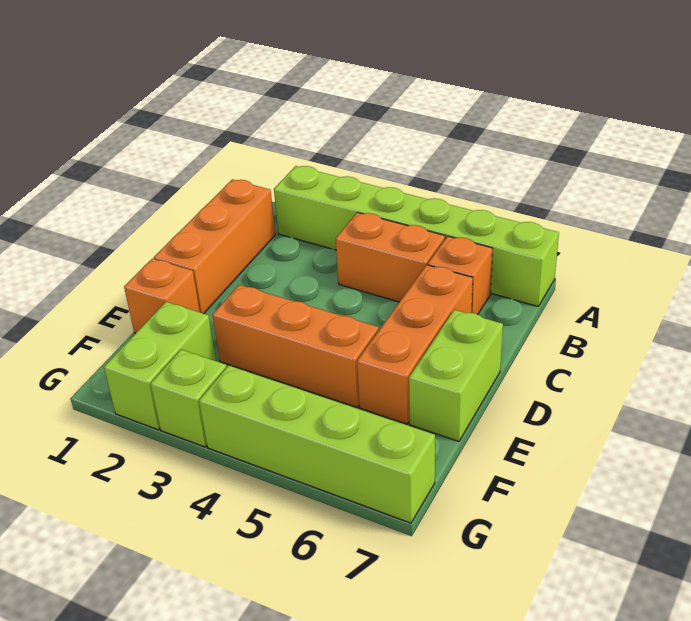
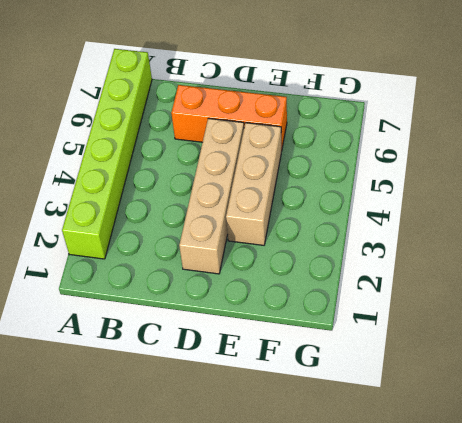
tan 1x4 brick [179,118,244,274] -> none
tan 1x3 brick [226,123,281,245] -> orange 1x3 brick [212,285,379,407]
none -> orange 1x3 brick [154,179,275,314]
none -> orange 1x2 brick [336,212,445,302]

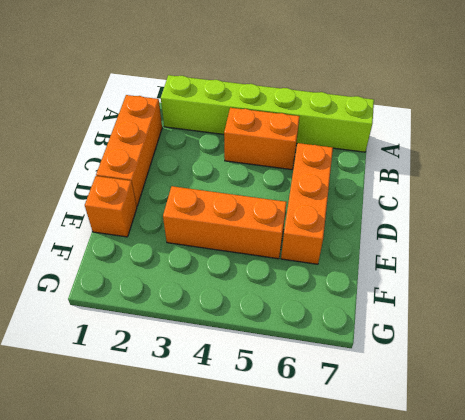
none -> orange 1x1 brick [428,236,493,315]
none -> lime 1x2 brick [409,310,503,441]

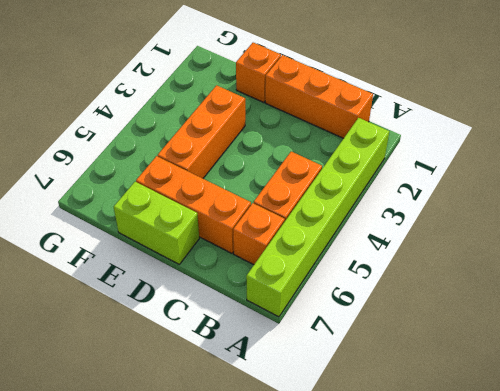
none -> lime 1x2 brick [104,302,216,430]
none -> lime 1x1 brick [151,350,227,447]

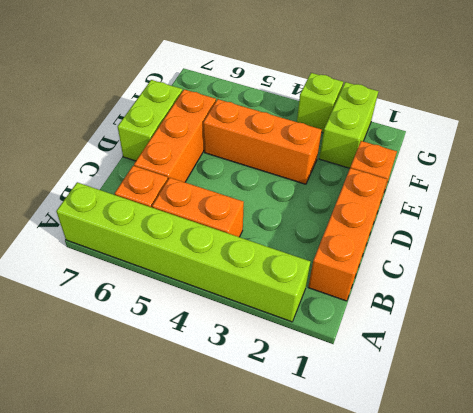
none -> lime 1x4 brick [199,365,435,523]

